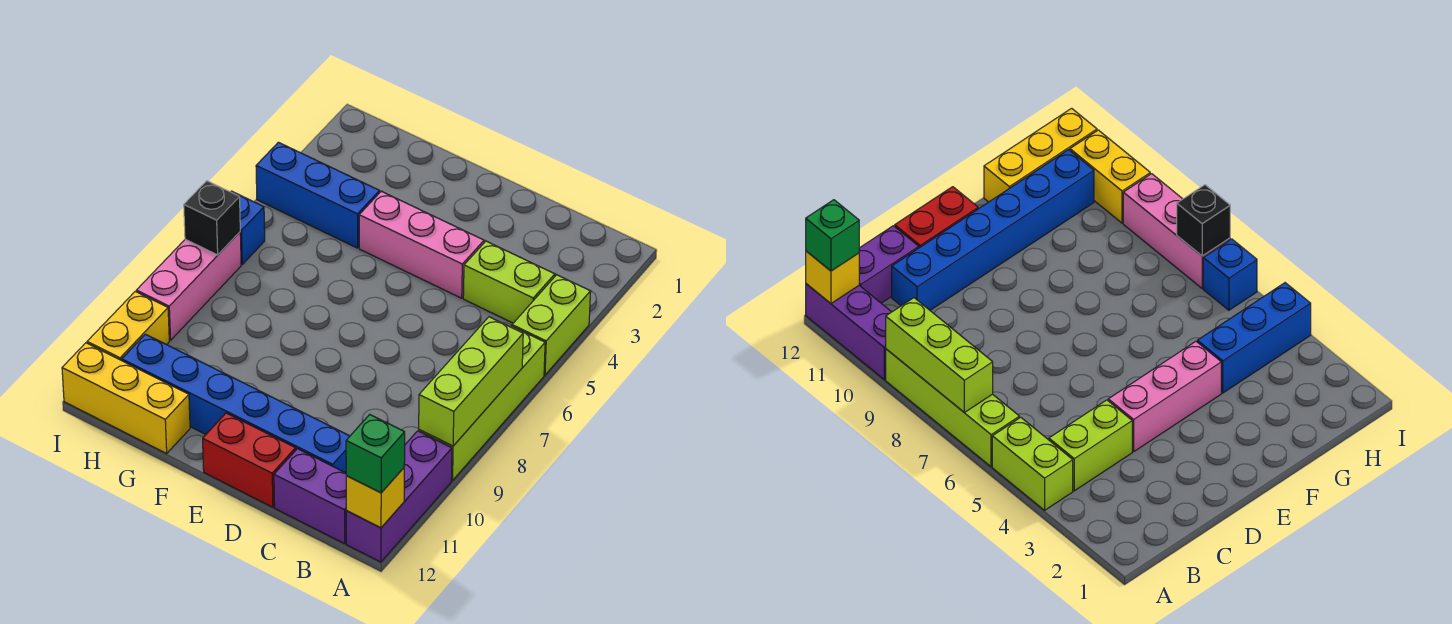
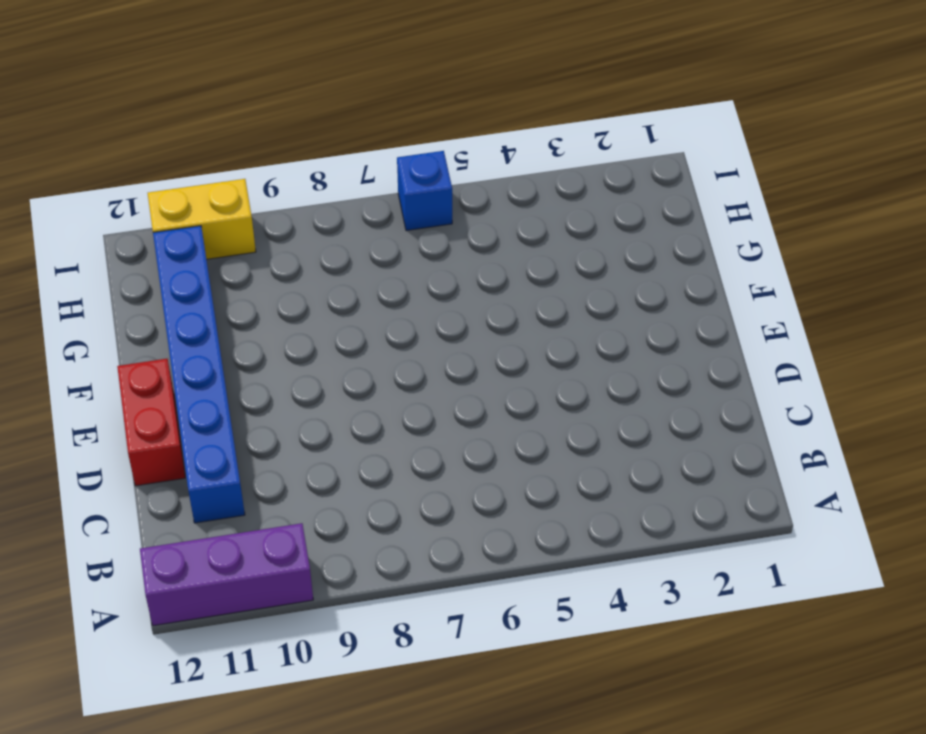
none -> lime 1x2 brick [512,275,591,375]
none -> lime 1x4 brick [419,326,545,481]
none -> lime 1x2 brick [463,241,555,323]

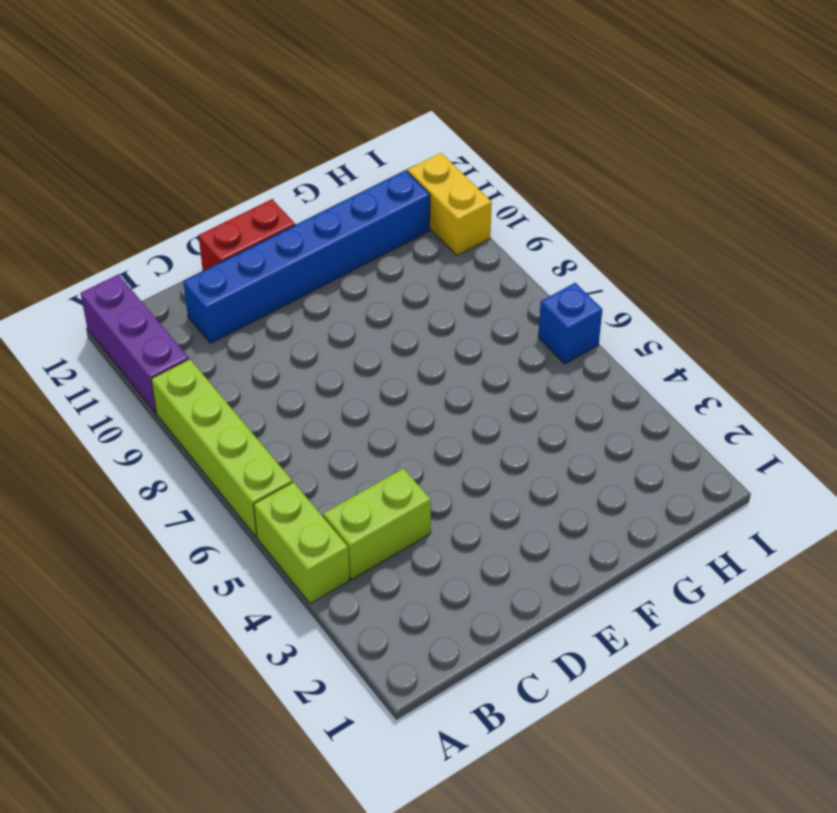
none -> purple 1x2 brick [274,449,347,544]
none -> pink 1x3 brick [359,191,484,298]
none -> blue 1x3 brick [256,142,380,248]

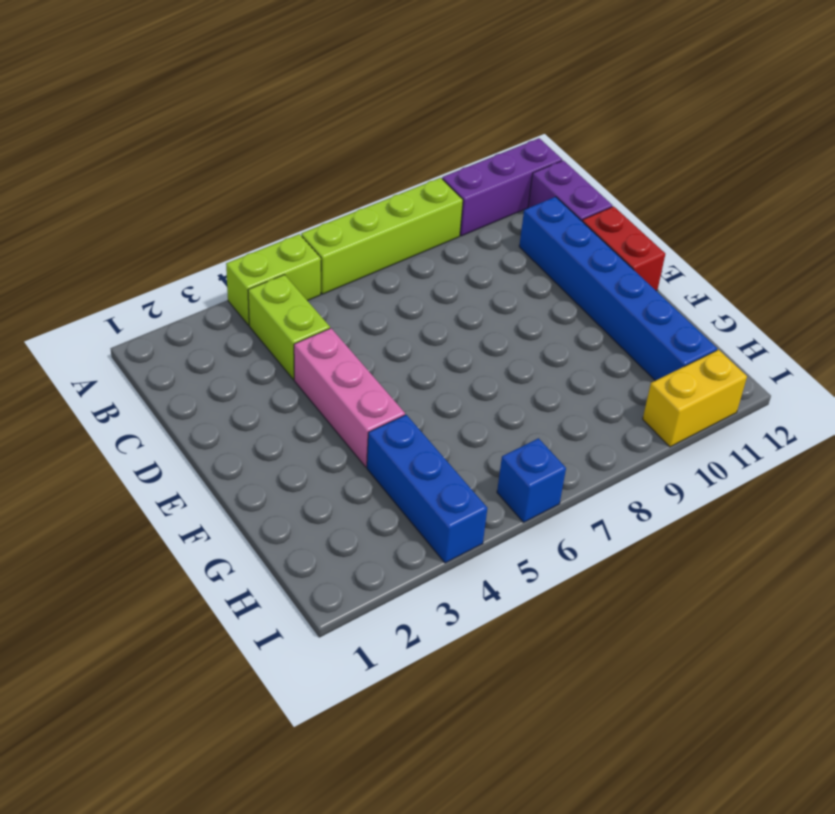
none -> yellow 1x3 brick [62,343,190,453]
none -> pink 1x3 brick [136,232,241,340]
none -> lime 1x3 brick [419,317,523,446]

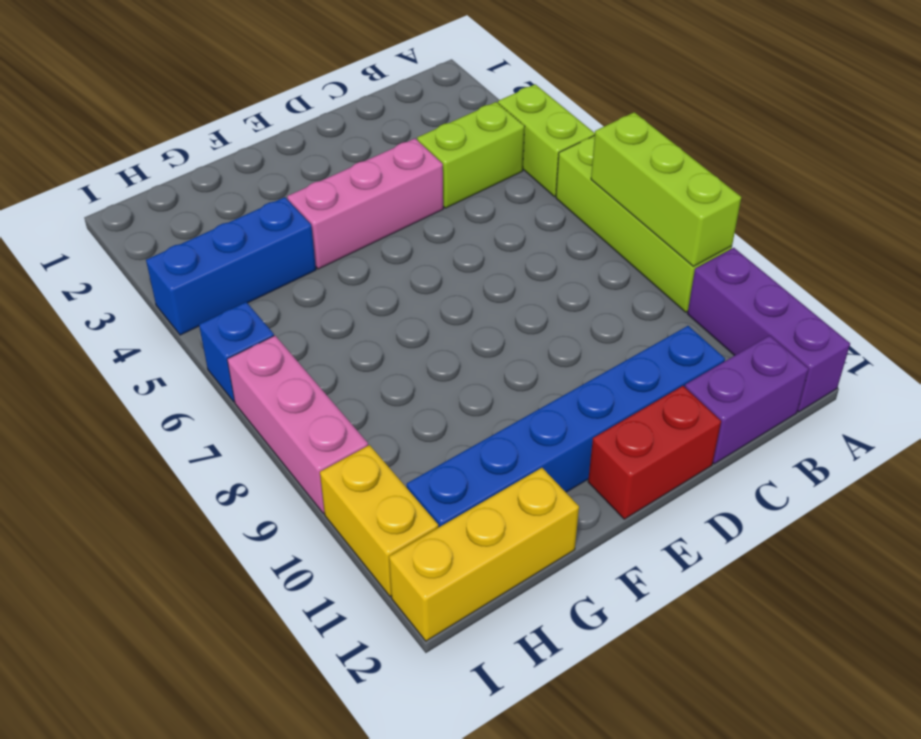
none -> yellow 1x1 brick [346,468,404,528]
none -> black 1x1 brick [184,181,240,255]
none -> green 1x1 brick [346,414,405,493]

